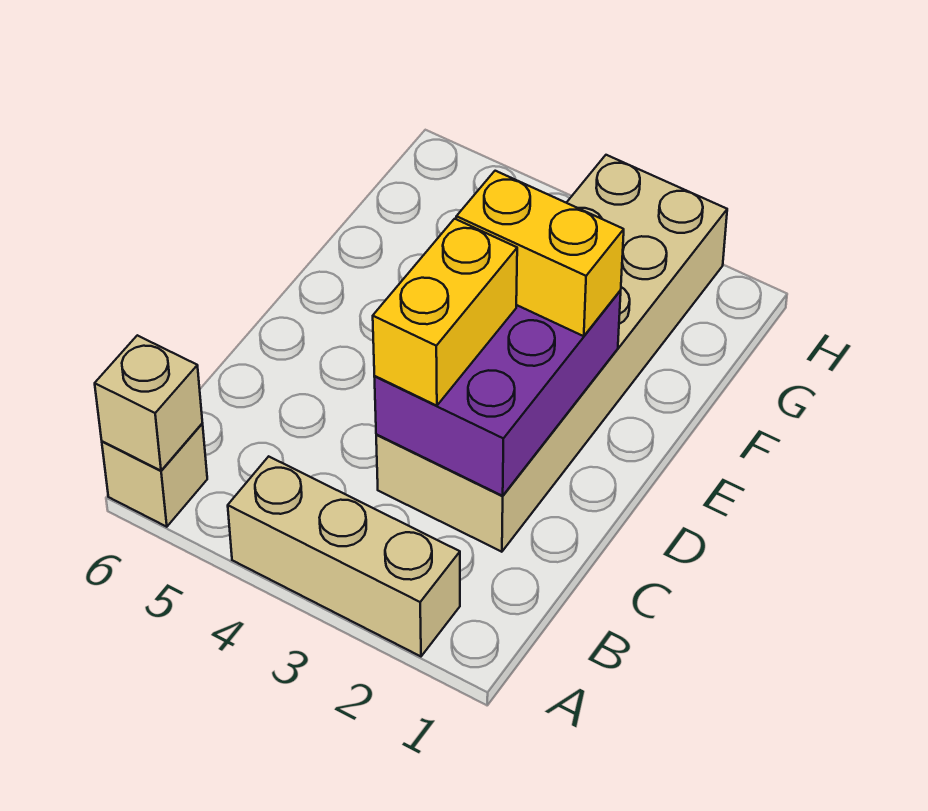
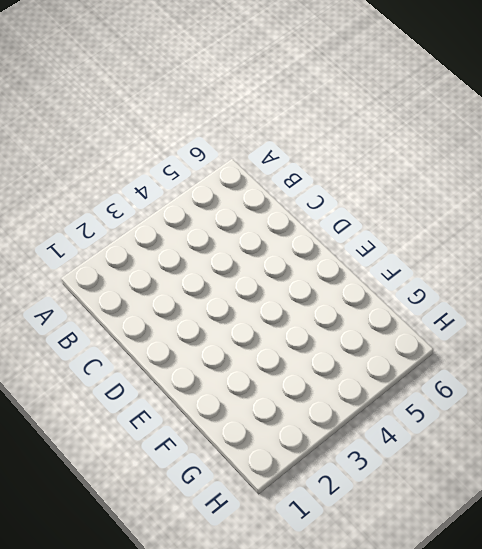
none -> tan 1x3 brick [228,456,460,656]
none -> tan 1x1 brick [102,424,207,527]

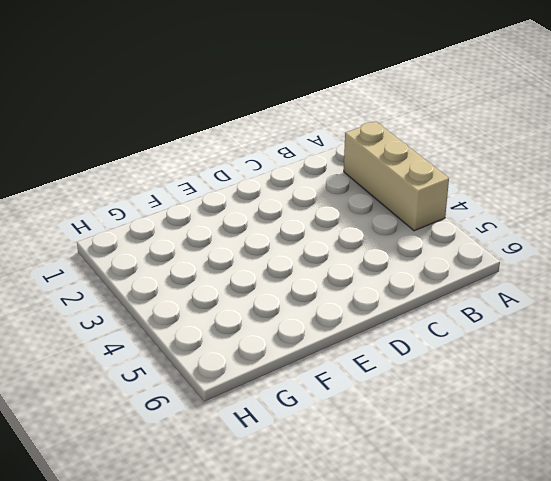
none -> tan 1x1 brick [102,424,207,527]
none -> tan 2x6 brick [376,155,727,552]

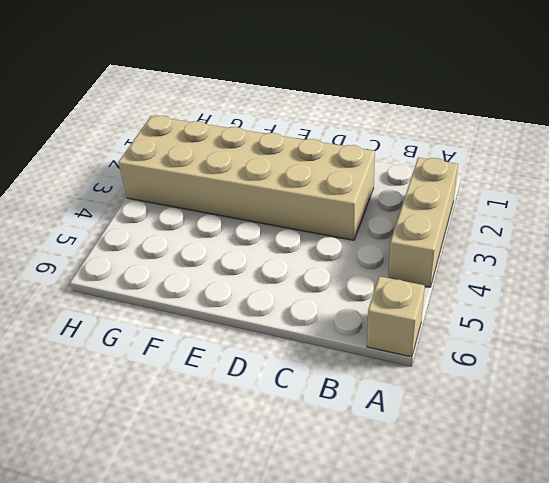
none -> tan 1x1 brick [95,335,202,471]
none -> purple 2x3 brick [375,290,621,496]

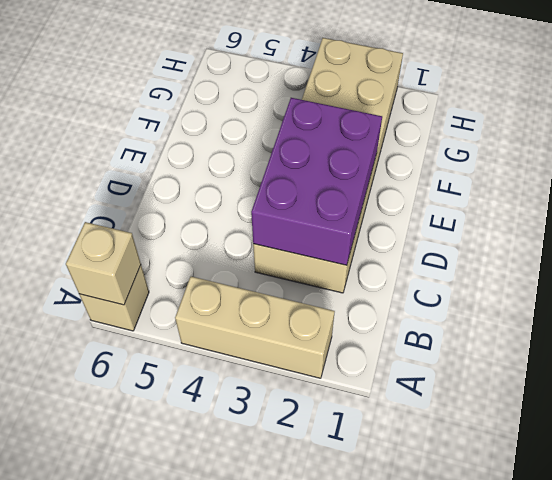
none -> yellow 1x2 brick [373,219,517,406]
none -> yellow 1x2 brick [456,171,624,336]

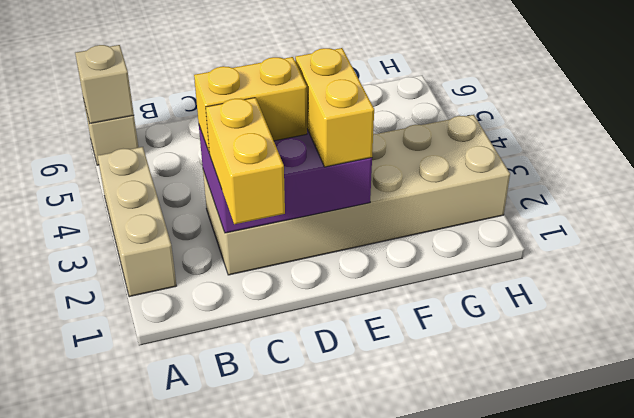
yellow 1x2 brick [206,98,285,224] -> none

